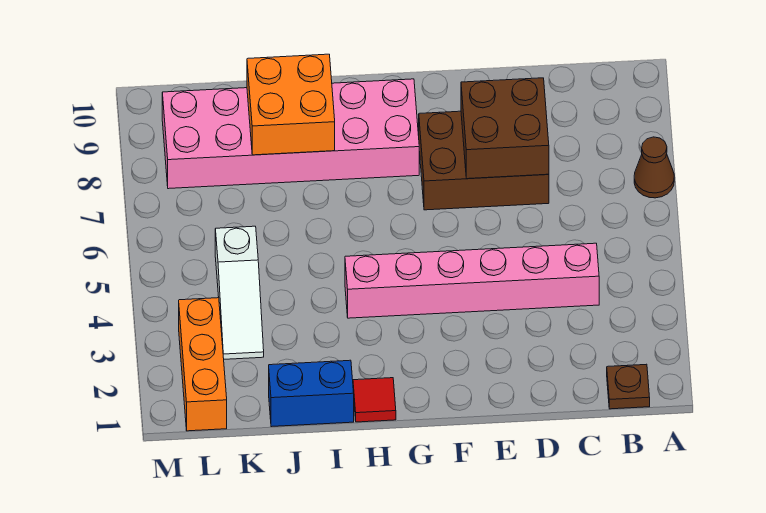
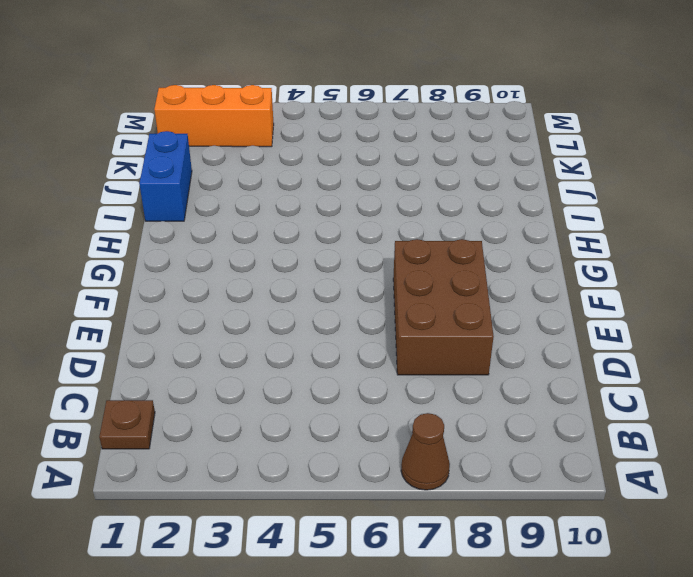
none -> pink 1x6 brick [345,243,599,318]
none -> pink 2x6 brick [162,79,419,189]

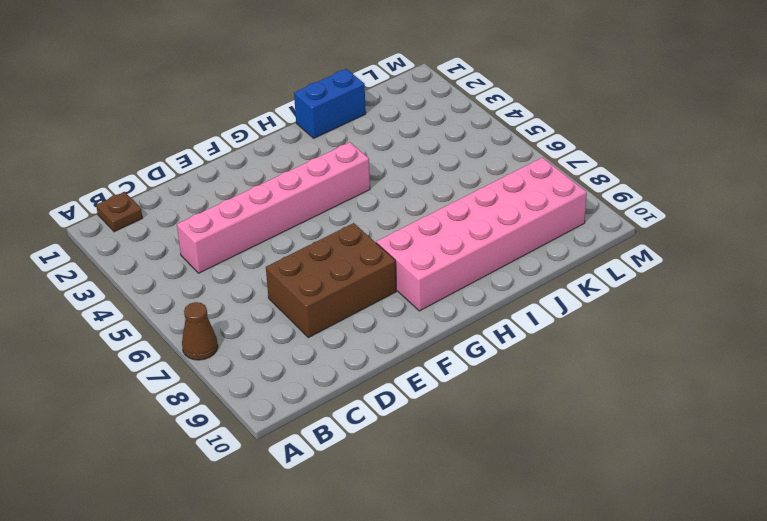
none -> red 1x1 tile [353,378,396,422]
none -> white 1x3 slope [215,226,264,359]

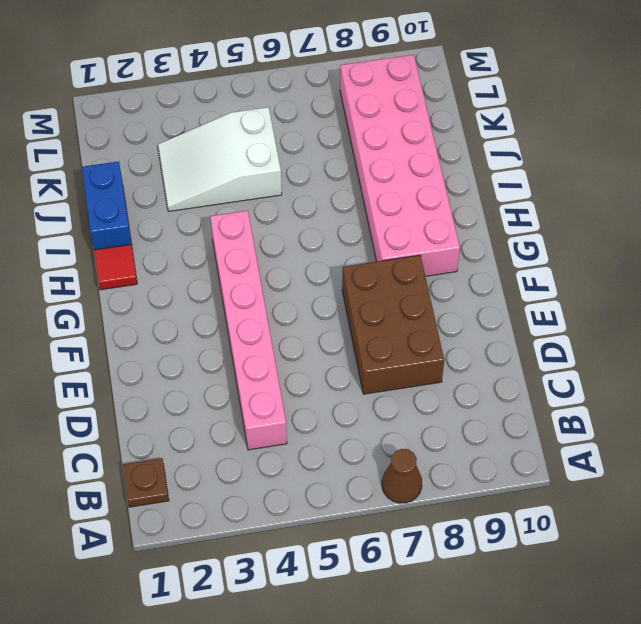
white 2x3 slope [158,107,282,211] -> white 1x3 slope [215,226,264,359]
none -> orange 1x3 brick [179,298,227,431]
none -> brown 2x2 brick [461,78,549,179]

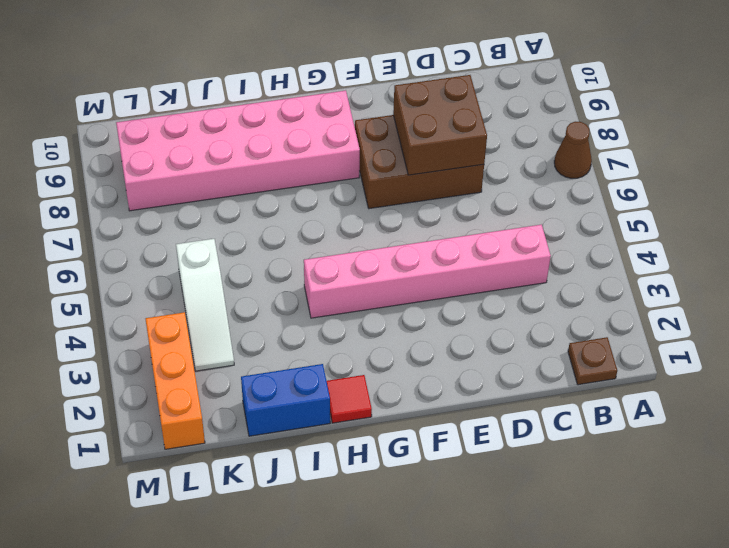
none -> orange 2x2 brick [247,54,335,155]

